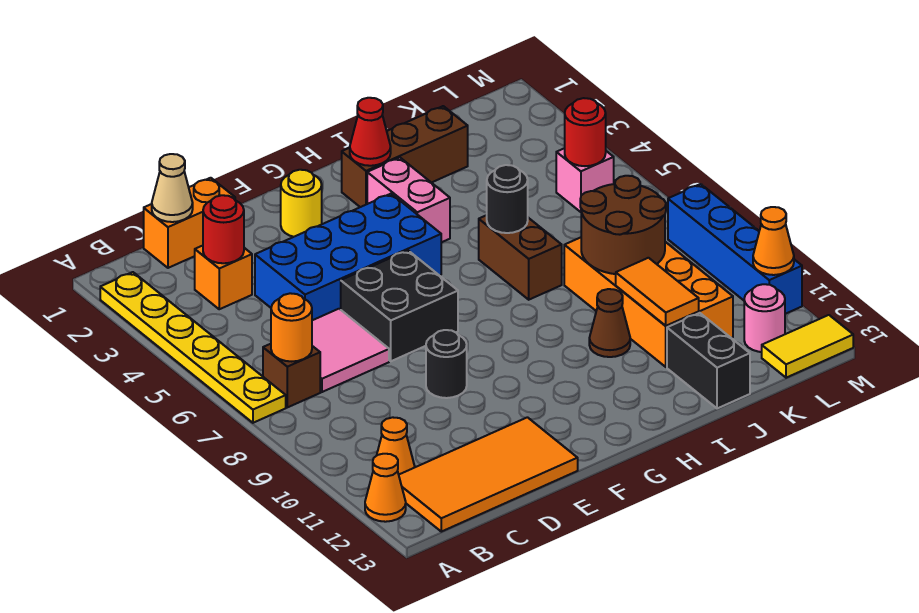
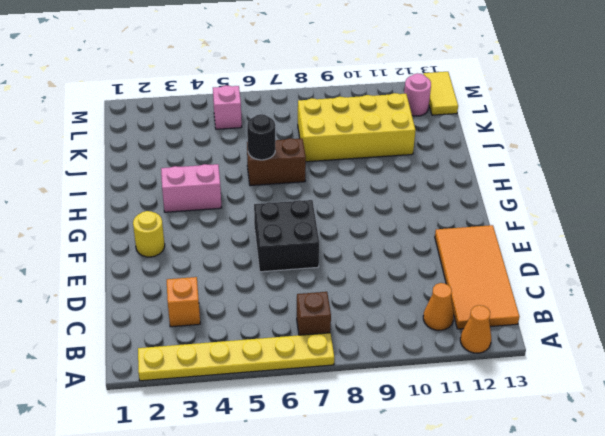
yellow 2x4 brick [298,93,416,162] -> orange 2x4 brick [564,238,733,367]
none -> orange 1x2 brick [144,178,235,268]
none -> pink 2x2 tile [312,309,389,392]
none -> blue 2x4 brick [255,194,441,320]
none -> black 1x1 round brick [426,330,467,398]

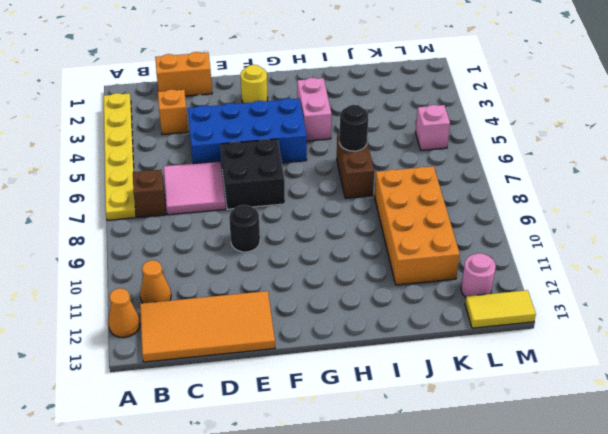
none -> brown 1x3 brick [342,106,468,207]
none -> brown 1x1 cone [589,289,630,357]
none -> black 1x2 brick [667,313,750,408]
none -> blue 1x4 brick [668,184,802,314]

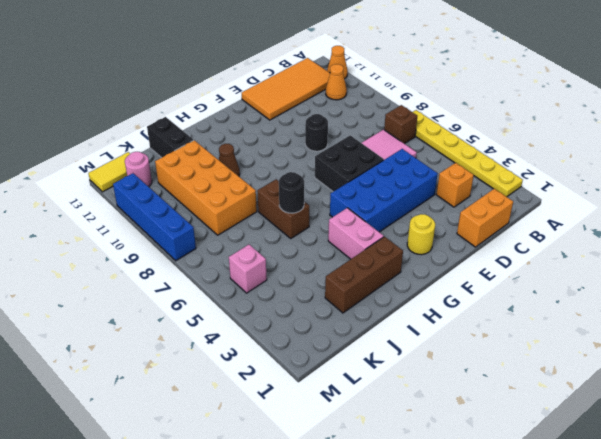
none -> orange 1x1 round brick [271,293,312,361]
none -> tan 1x1 cone [152,154,193,222]
none -> red 1x1 round brick [203,195,244,263]
none -> red 1x1 cone [350,98,391,166]

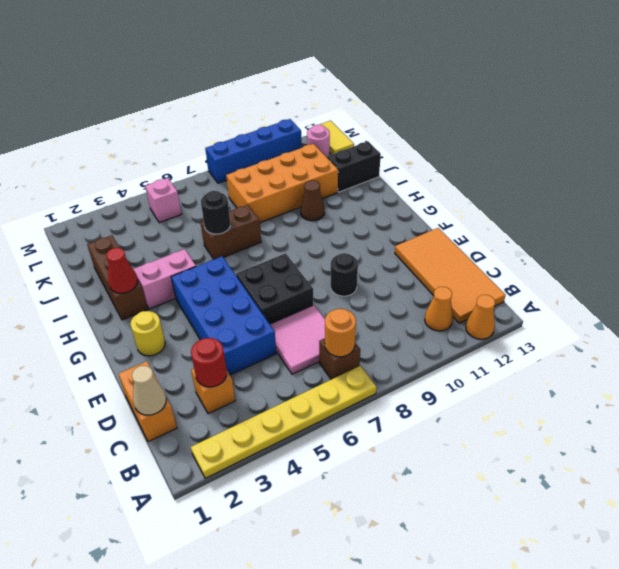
none -> brown 2x2 round brick [580,176,666,274]
none -> orange 1x2 tile [616,258,699,326]
none -> red 1x1 round brick [565,98,606,166]
none -> orange 1x1 cone [753,207,794,275]

